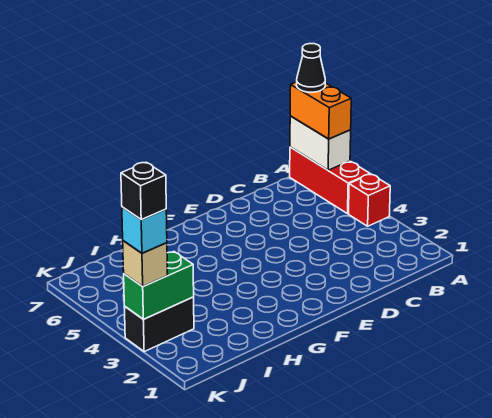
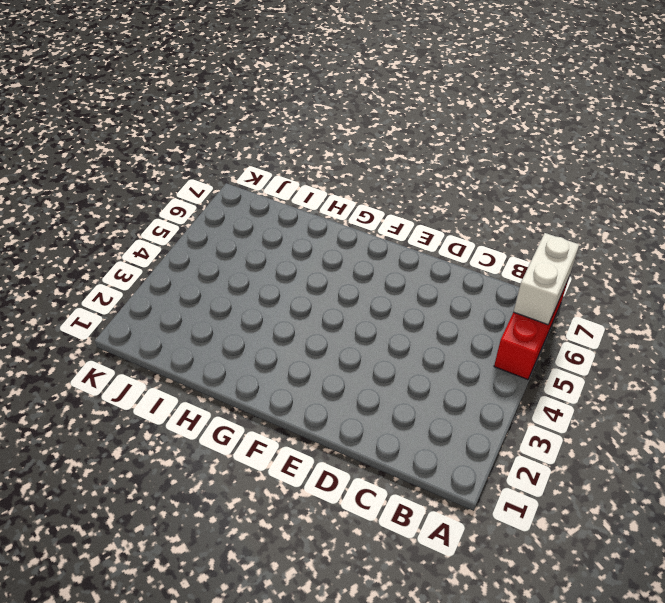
none -> red 1x1 brick [349,174,390,226]
none -> black 1x2 brick [124,297,194,352]

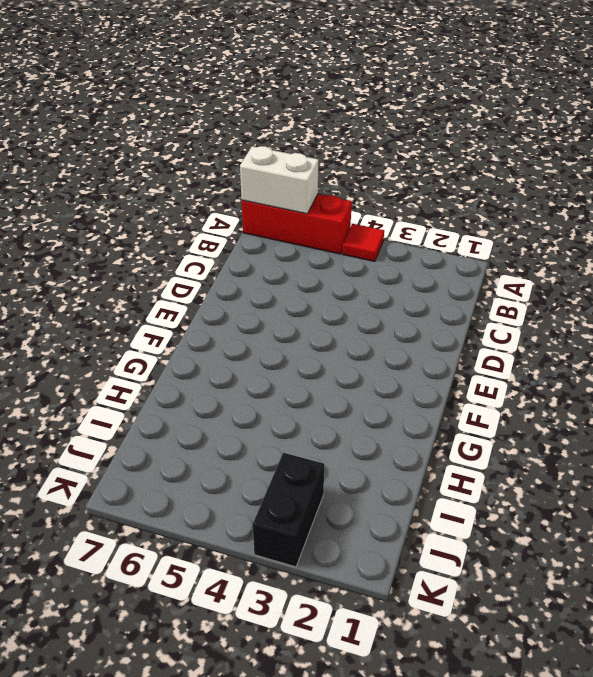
red 1x1 tile [342,224,384,261] -> red 1x1 brick [349,174,390,226]
none -> green 1x2 brick [124,252,194,319]
none -> orange 1x2 brick [290,82,351,139]

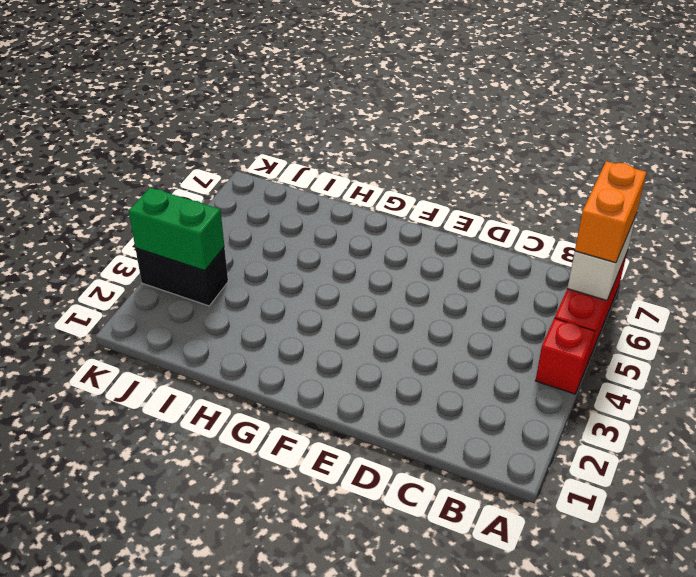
none -> tan 1x1 brick [123,241,168,286]
none -> black 1x1 cone [296,44,325,92]

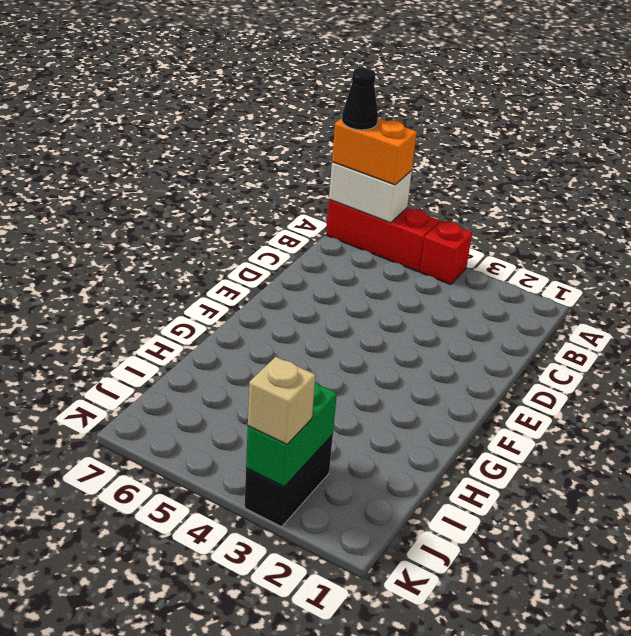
none -> cyan 1x1 brick [122,207,167,253]
none -> black 1x1 brick [121,162,166,220]

